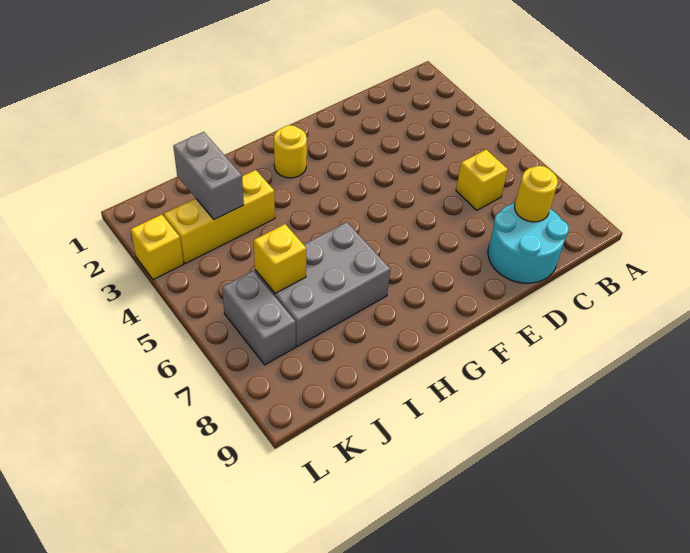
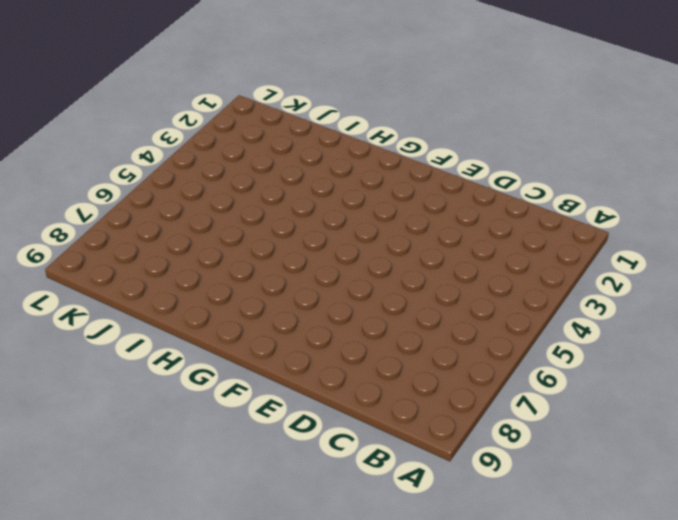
none -> yellow 1x1 brick [456,150,508,210]
none -> cyan 2x2 round brick [488,203,569,283]

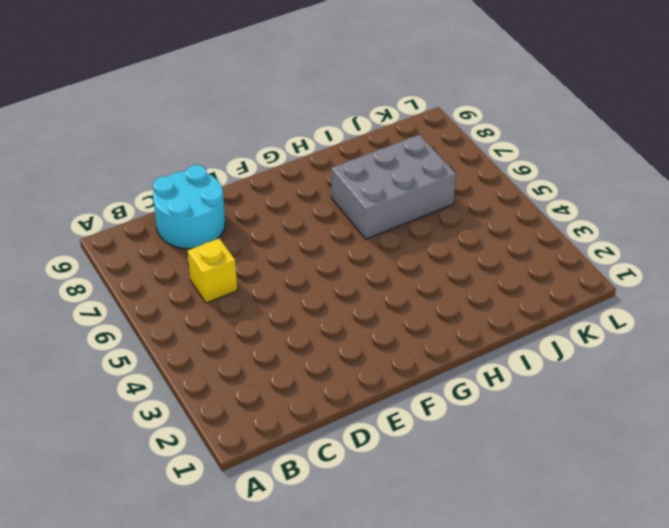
none -> yellow 1x1 round brick [274,125,307,178]
none -> yellow 1x3 brick [164,170,275,264]

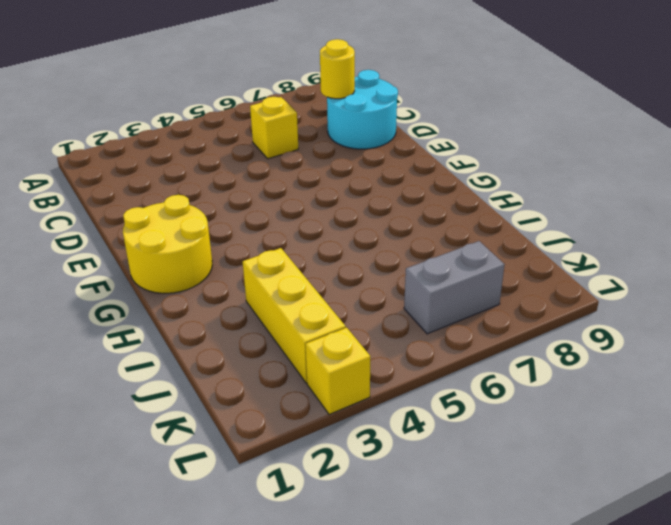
yellow 2x2 round brick [123,195,212,293] -> yellow 1x1 round brick [274,125,307,178]
none -> grey 2x3 brick [255,222,390,347]
none -> grey 1x2 brick [173,132,244,220]

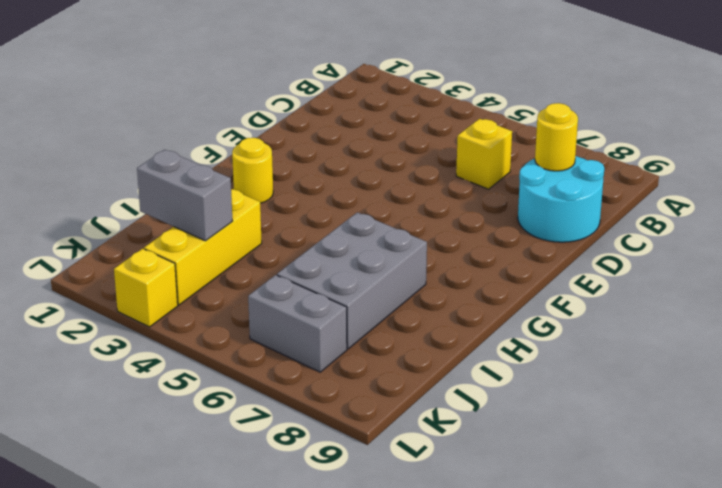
none -> yellow 1x1 brick [254,224,306,293]

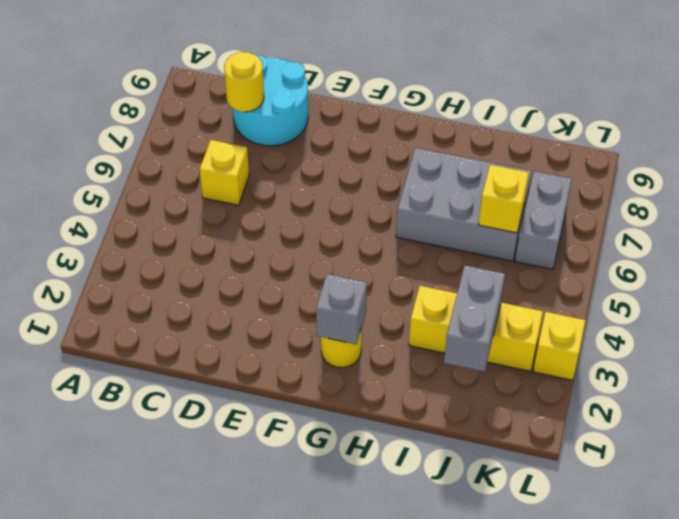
grey 1x1 brick [316,274,367,344] -> none

